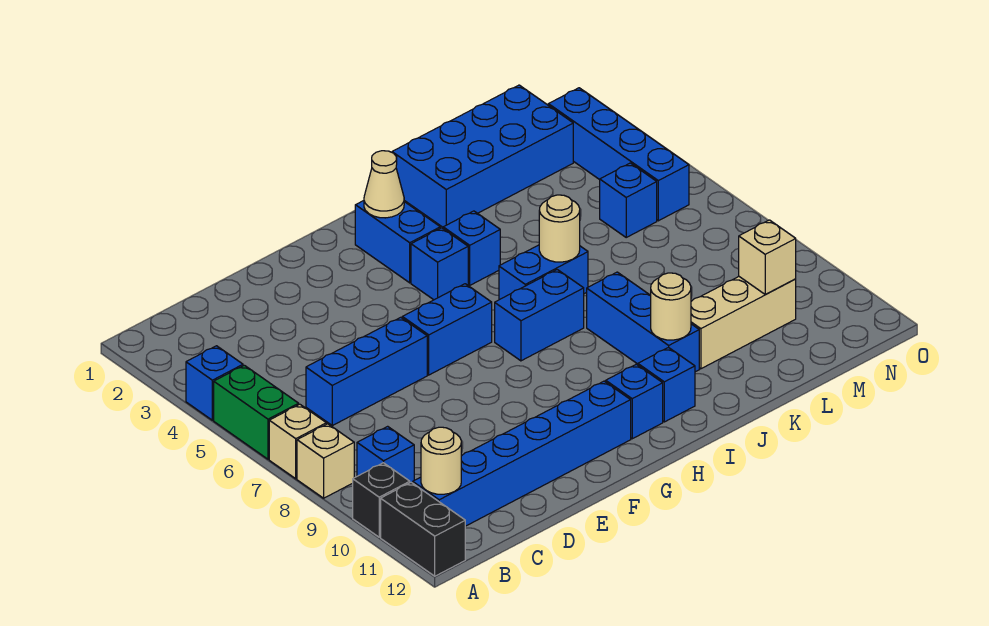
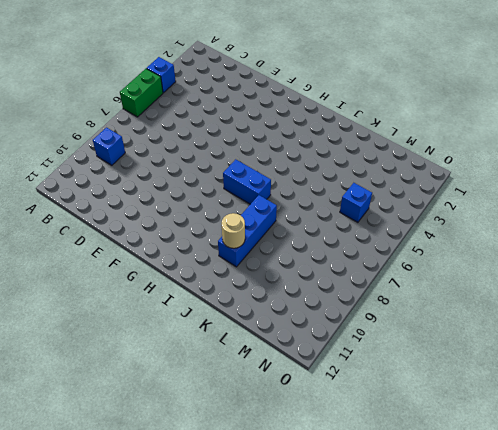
none -> tan 1x1 brick [269,404,326,479]
none -> tan 1x1 brick [297,424,354,498]
none -> black 1x1 brick [353,463,410,537]

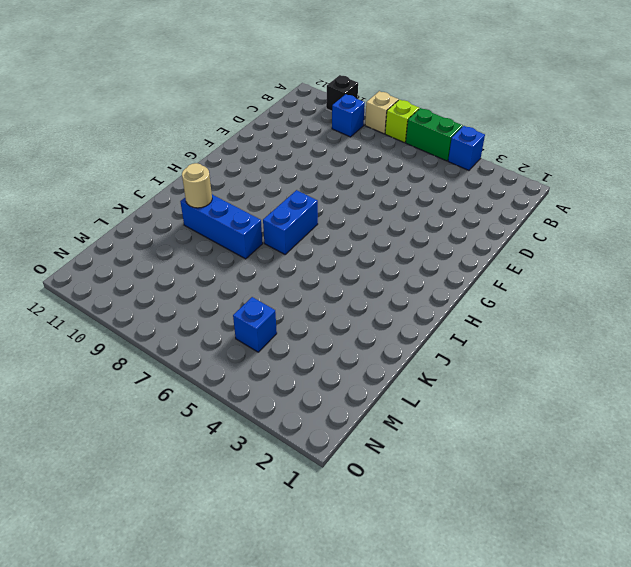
lime 1x1 brick [385,100,419,143] -> tan 1x1 brick [269,404,326,479]
none -> black 1x2 brick [381,482,465,576]
none -> blue 1x6 brick [413,381,631,526]
none -> blue 1x3 brick [306,317,427,426]

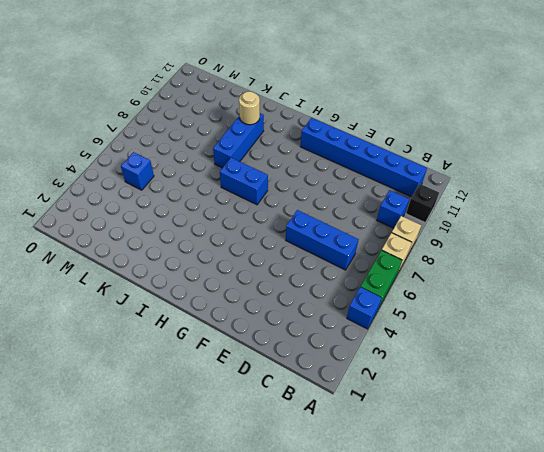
none -> black 1x2 brick [381,482,465,576]
none -> blue 1x2 brick [402,284,492,375]
none -> blue 1x2 brick [355,201,440,283]

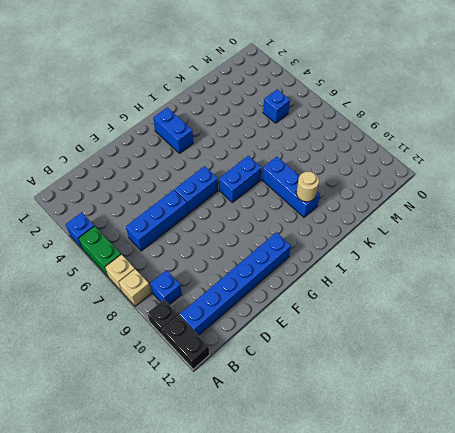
none -> blue 1x1 brick [411,228,468,300]
none -> blue 1x1 brick [606,364,663,439]
none -> blue 1x1 brick [443,211,500,285]

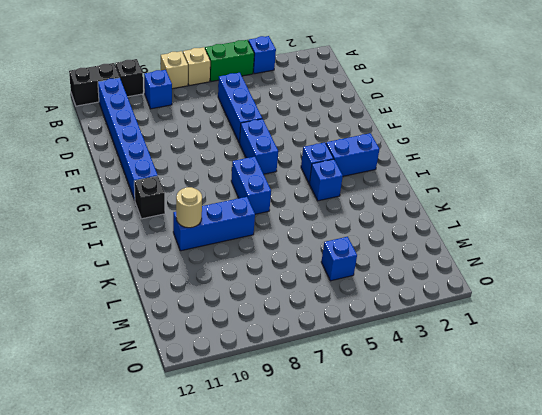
black 1x1 brick [134,176,165,219] -> blue 1x1 brick [606,364,663,439]
none -> blue 1x2 brick [499,245,588,300]
none -> blue 1x1 brick [638,347,695,422]
none -> blue 2x4 brick [392,85,573,227]

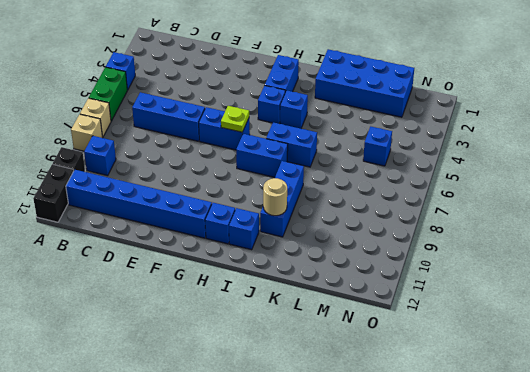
lime 1x1 plate [221,106,249,132] -> none
none -> tan 1x3 brick [691,277,796,369]
none -> blue 1x4 brick [548,88,689,221]
none -> tan 1x1 round brick [421,427,461,494]

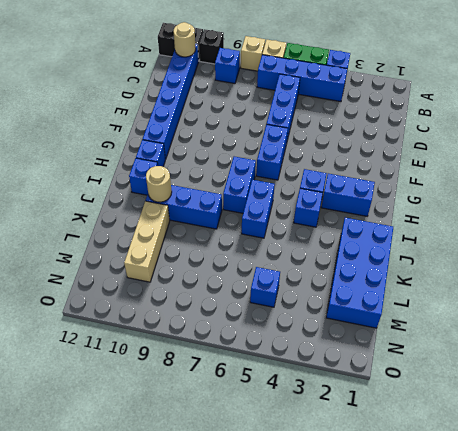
blue 1x4 brick [257,55,347,102] -> blue 1x4 brick moved to [548,88,689,221]
none -> tan 1x1 cone [364,151,404,218]
none -> tan 1x1 round brick [539,195,580,262]
none -> tan 1x1 brick [739,220,796,295]

